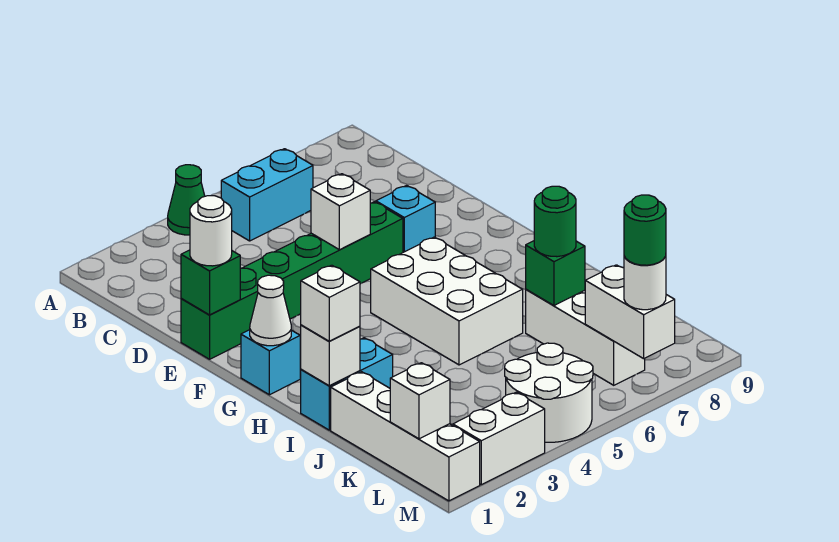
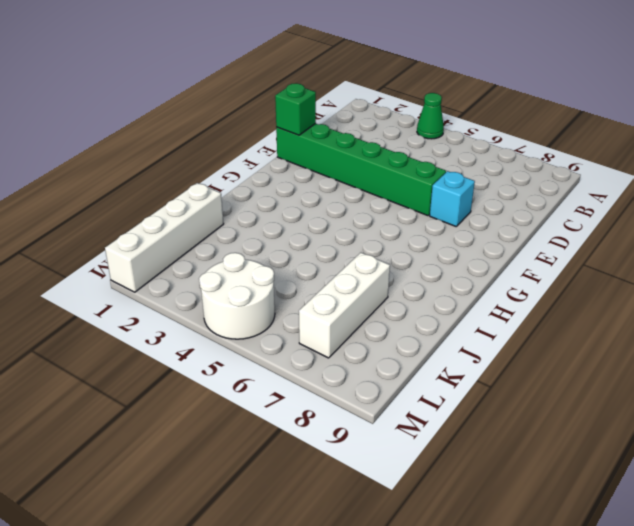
none -> cyan 1x2 brick [221,149,313,241]
none -> cyan 1x1 brick [241,330,301,395]
none -> white 2x3 brick [371,237,523,365]

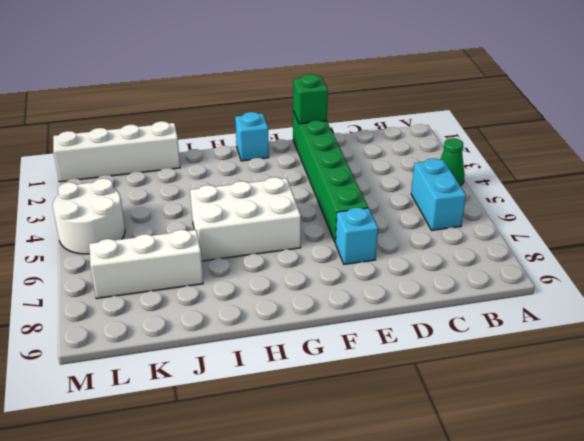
none -> cyan 1x2 brick [301,338,393,430]
none -> white 1x2 brick [453,392,545,485]
none -> white 1x1 brick [311,174,370,250]

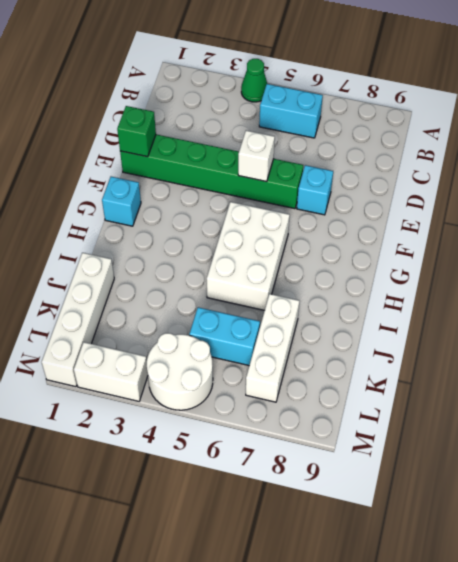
cyan 1x2 brick [189,307,260,365] -> cyan 1x2 brick moved to [301,338,393,430]
none -> white 1x1 cone [250,275,291,346]
none -> white 1x1 brick [301,325,360,386]
none -> green 1x1 brick [526,241,585,306]

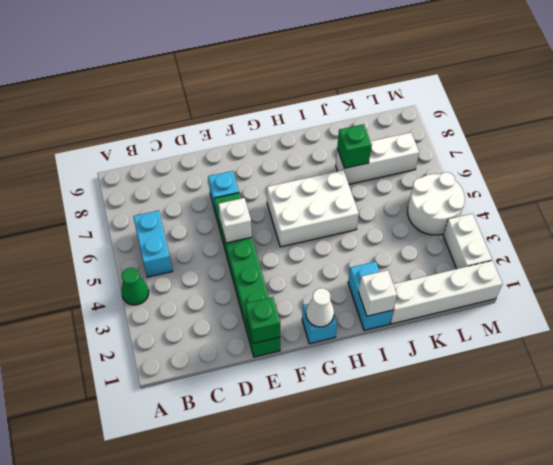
none -> white 1x1 brick [390,363,450,439]
none -> white 1x2 brick [585,265,675,359]
none -> white 1x1 round brick [190,196,232,266]

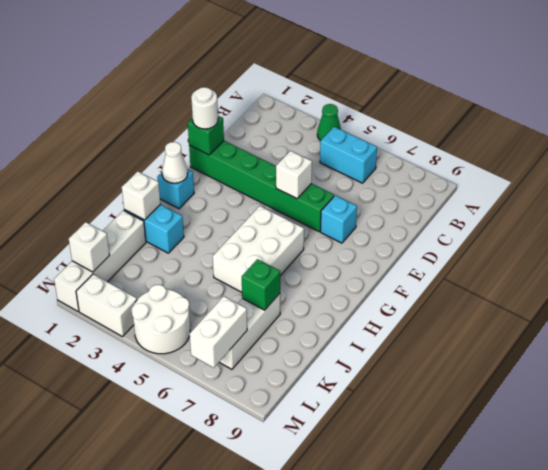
none -> white 1x1 brick [301,265,360,341]
none -> green 1x1 round brick [534,186,576,257]
none -> white 1x1 round brick [624,256,666,310]

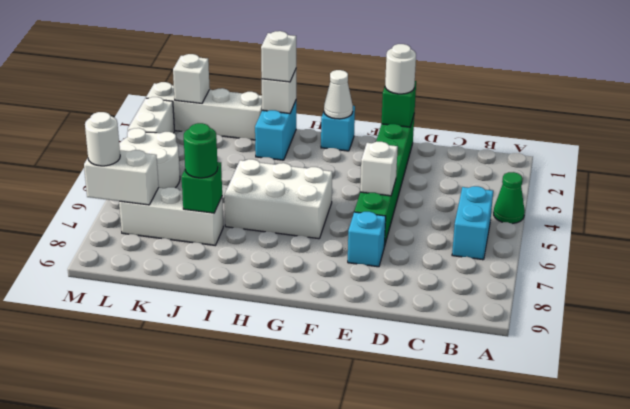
none -> green 1x1 round brick [624,195,666,265]

